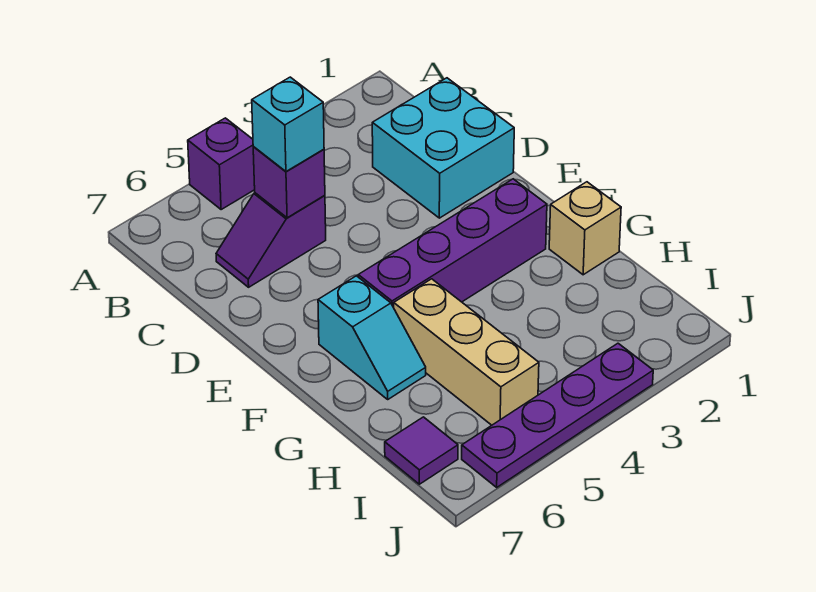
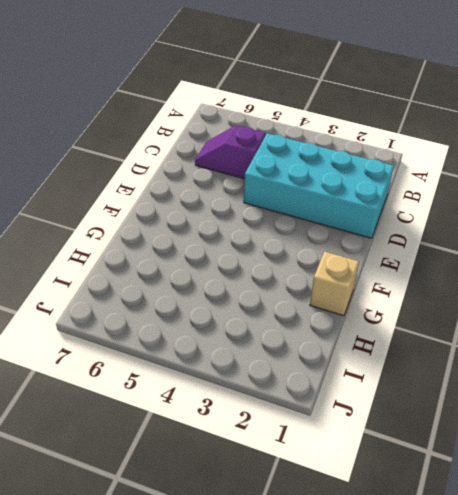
cyan 2x4 brick [244,133,394,238] -> cyan 2x2 brick [372,78,514,218]
none -> purple 1x1 brick [188,118,255,210]
none -> purple 1x4 brick [358,179,547,307]

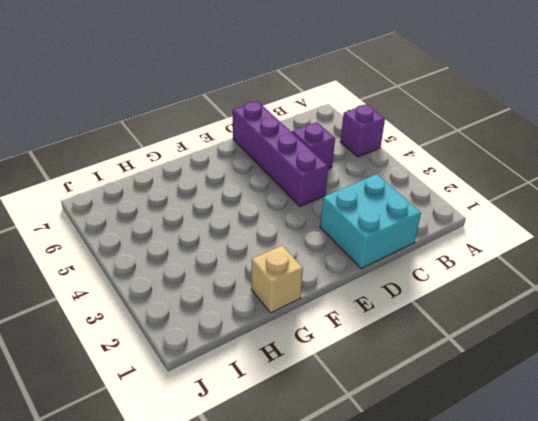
purple 1x4 brick [233,101,328,206] -> purple 1x4 brick moved to [358,179,547,307]
none -> cyan 1x2 slope [318,276,426,399]
none -> tan 1x3 brick [394,279,539,425]

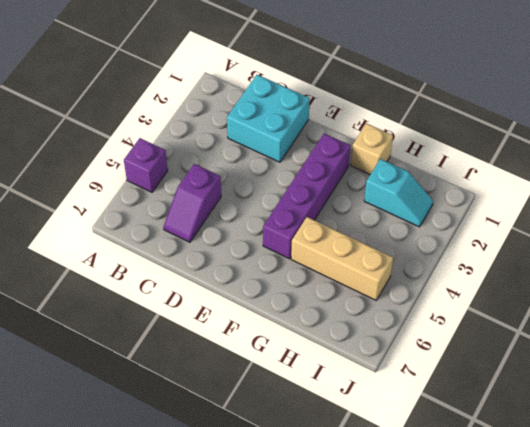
cyan 1x2 slope [364,159,433,227] -> cyan 1x2 slope moved to [318,276,426,399]
none -> purple 1x1 tile [385,417,458,484]
none -> purple 1x4 plate [462,343,653,487]

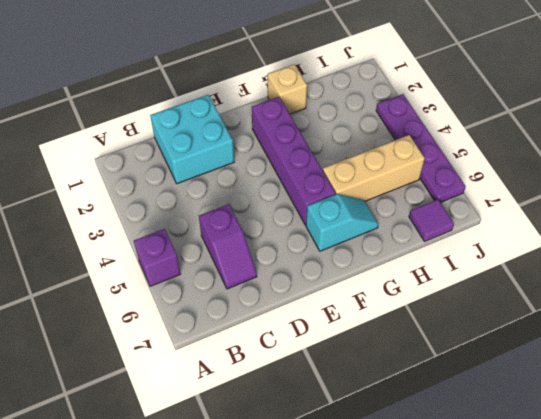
none -> purple 1x1 brick [253,147,325,218]
none -> cyan 1x1 brick [252,77,324,171]

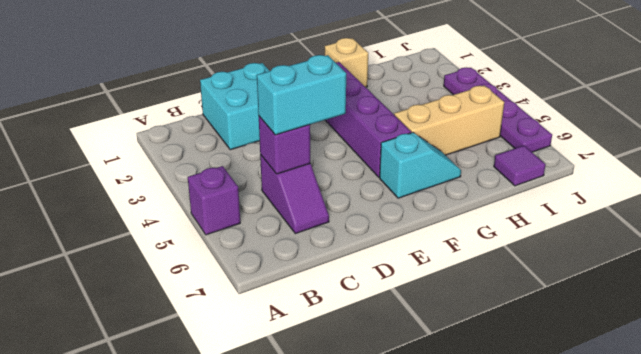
cyan 1x2 brick [257,55,346,135] -> cyan 1x1 brick [252,77,324,171]

